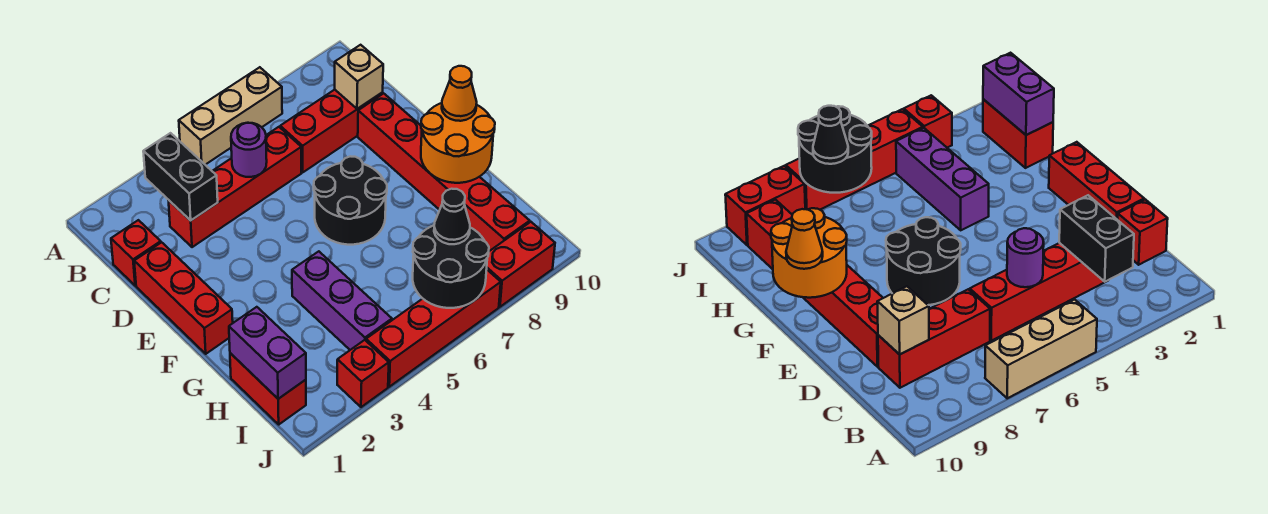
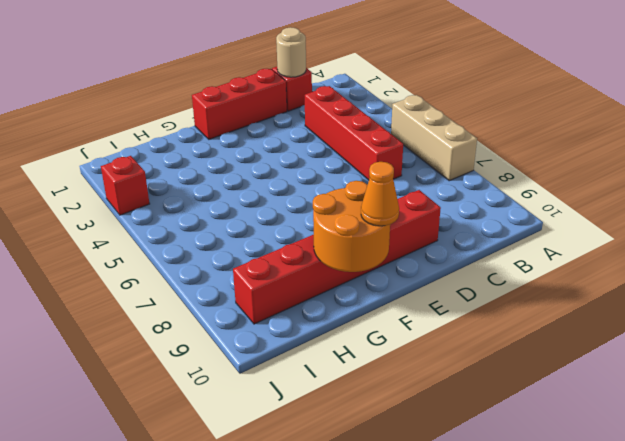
tan 1x1 round brick [276,27,306,77] -> none
none -> red 1x3 brick [280,90,383,172]
none -> black 2x2 round brick [314,156,387,245]
none -> purple 1x3 brick [292,251,392,350]

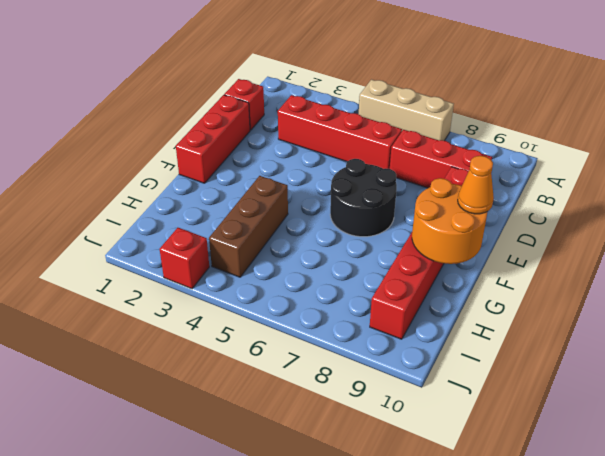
brown 1x3 brick [209,176,288,277] -> purple 1x3 brick [292,251,392,350]
none -> red 1x2 brick [230,353,306,424]
none -> red 1x4 brick [366,270,501,387]
none -> red 1x2 brick [487,222,555,307]

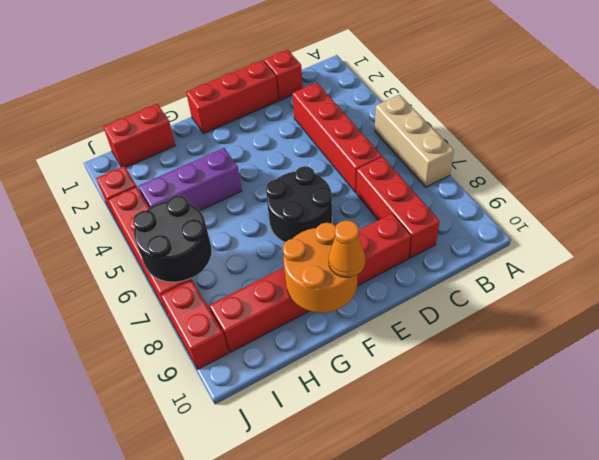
none -> black 1x2 brick [143,133,218,221]
none -> purple 1x1 round brick [231,123,267,177]
none -> tan 1x1 brick [335,45,383,109]

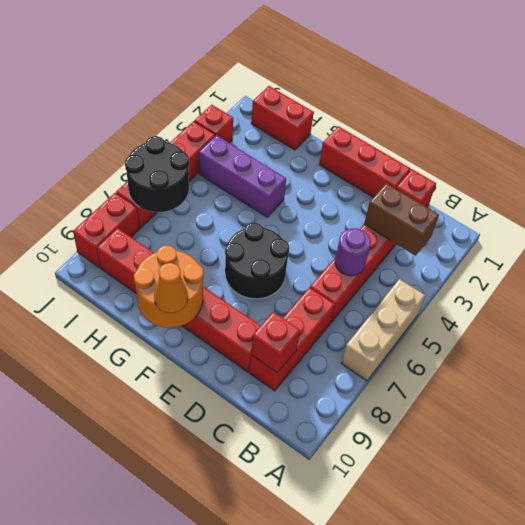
brown 1x2 brick [364,183,439,256] -> black 1x2 brick [143,133,218,221]
red 1x1 brick [251,312,300,372] -> tan 1x1 brick [335,45,383,109]
none -> purple 1x2 brick [229,307,306,399]
none -> black 1x1 cone [434,189,470,244]

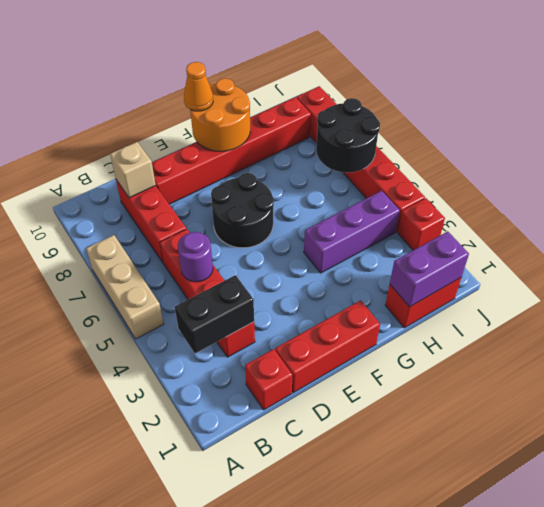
none -> black 1x1 cone [434,189,470,244]

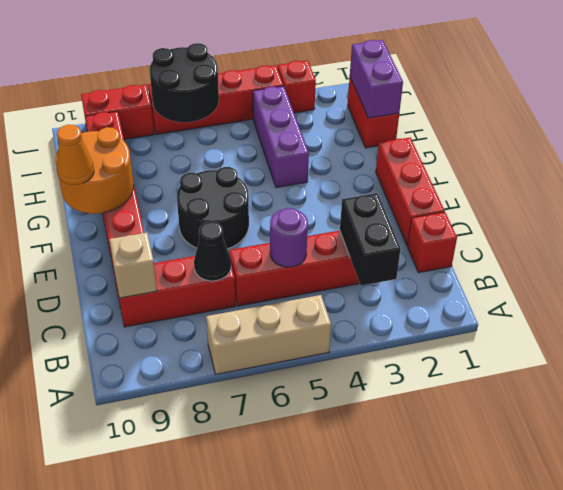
black 1x1 cone [194,222,231,281] -> black 1x1 cone moved to [434,189,470,244]

